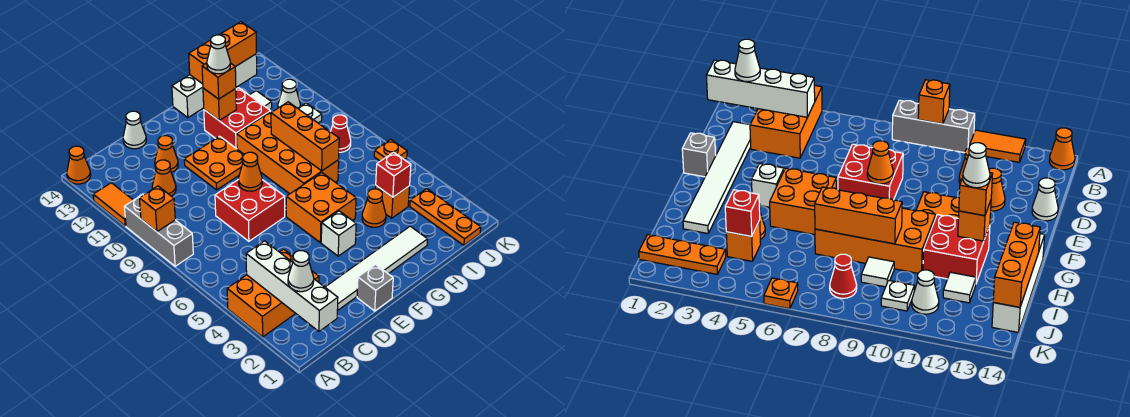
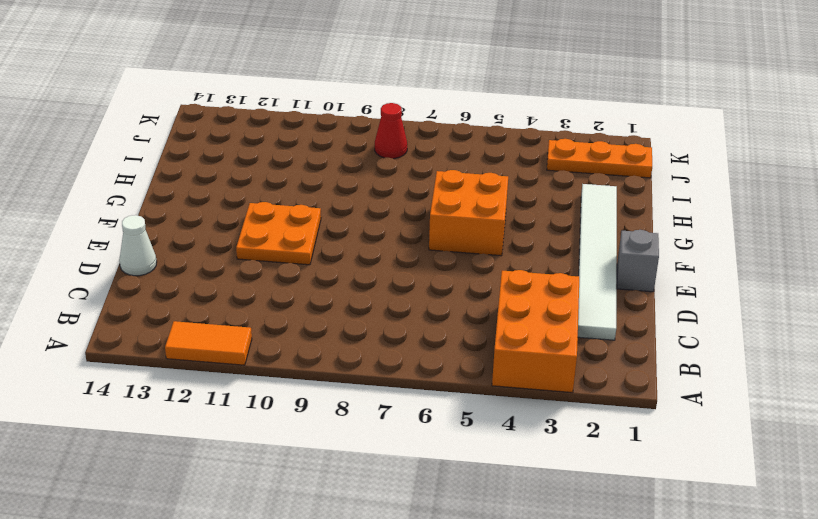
none -> grey 1x3 brick [124,194,193,266]
none -> orange 1x1 cone [67,146,91,184]
none -> orange 1x1 cone [152,160,176,196]
none -> red 2x2 brick [215,179,285,241]

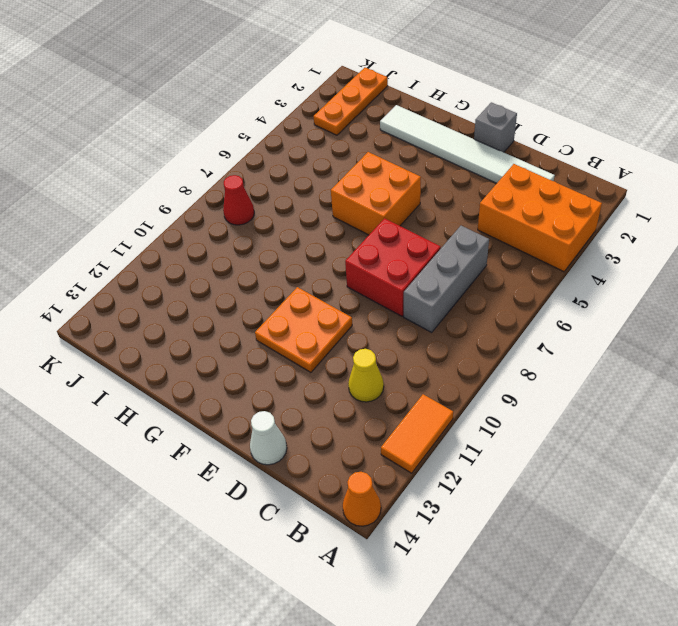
grey 1x3 brick [404,226,489,332] -> grey 1x3 brick moved to [124,194,193,266]
yellow 1x1 cone [348,349,384,402] -> orange 1x1 cone [152,160,176,196]
none -> orange 1x1 cone [155,136,178,173]
none -> white 1x1 brick [321,211,356,256]
none -> orange 2x4 brick [237,111,339,194]
none -> red 2x2 brick [204,88,271,149]

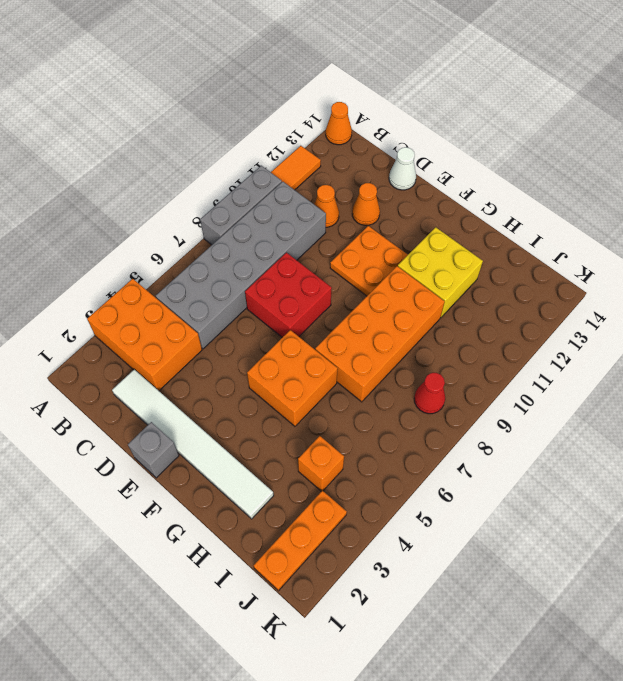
grey 2x6 brick [156,182,326,349] -> none
yellow 2x2 brick [398,227,483,318] -> red 2x2 brick [204,88,271,149]
none -> white 1x1 brick [321,211,356,256]
none -> white 1x4 brick [172,54,257,118]
none -> orange 1x1 cone [362,189,386,227]
none -> white 1x1 tile [861,257,894,287]

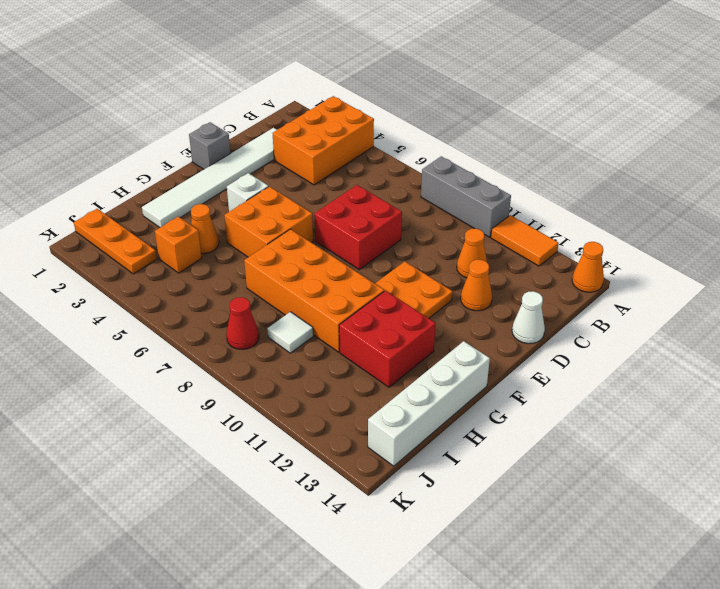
none -> white 1x1 tile [250,91,272,110]
none -> white 1x1 plate [298,103,322,123]
none -> white 1x1 cone [278,79,300,108]
none -> orange 1x1 plate [374,139,407,161]

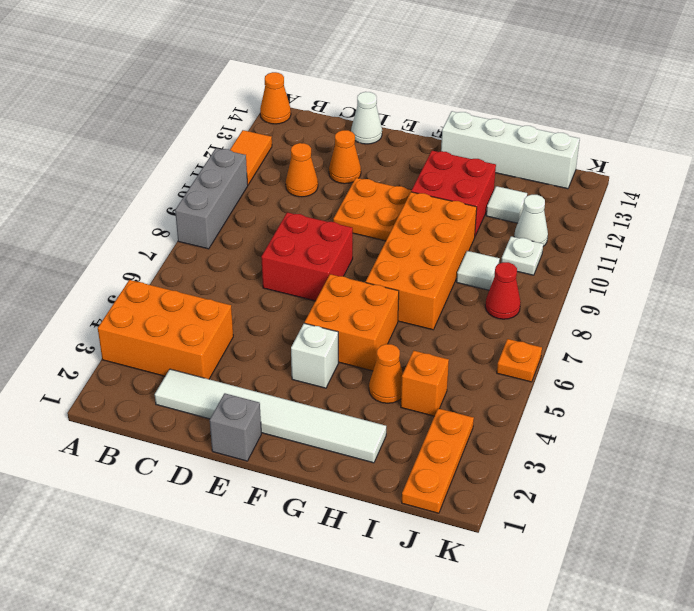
none -> orange 1x1 brick [139,186,175,232]
none -> white 1x4 brick [246,241,338,331]
none -> orange 1x1 cone [239,152,262,191]
none -> orange 1x1 brick [203,88,236,121]

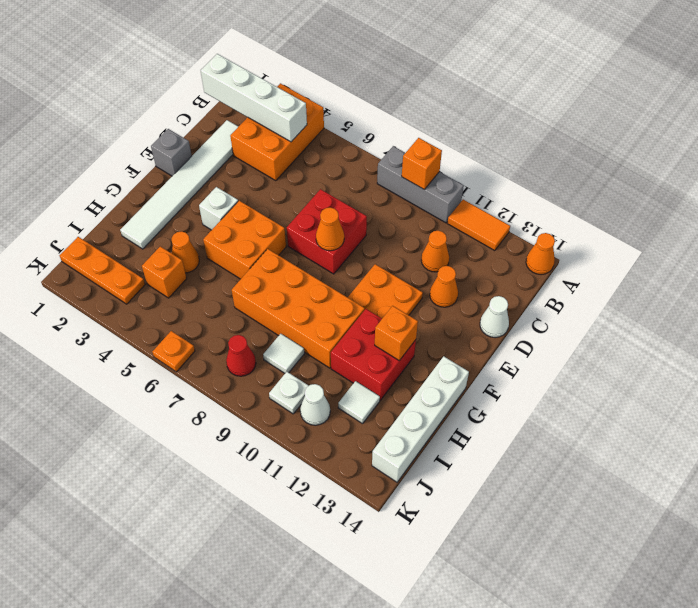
none -> orange 1x3 brick [271,102,339,171]
none -> orange 1x3 brick [189,22,256,84]
none -> red 1x1 brick [376,152,411,197]
none -> white 1x1 cone [288,251,314,292]

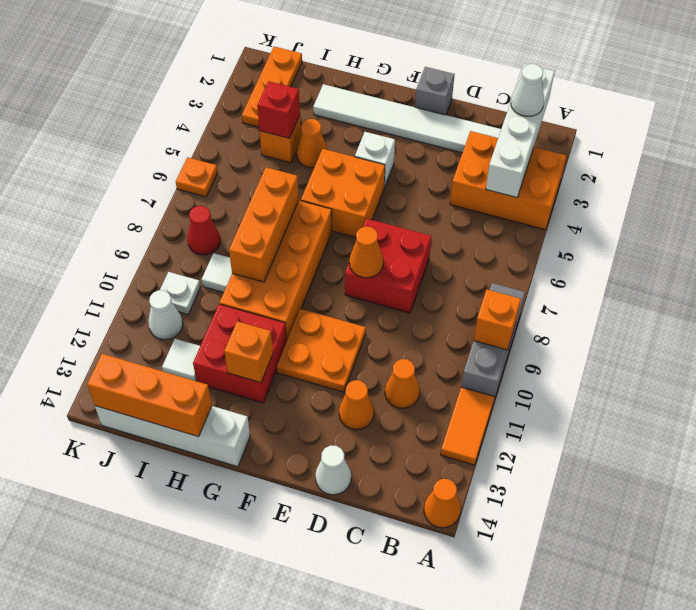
none -> orange 1x1 brick [202,63,236,99]
none -> white 1x1 cone [207,35,230,74]

